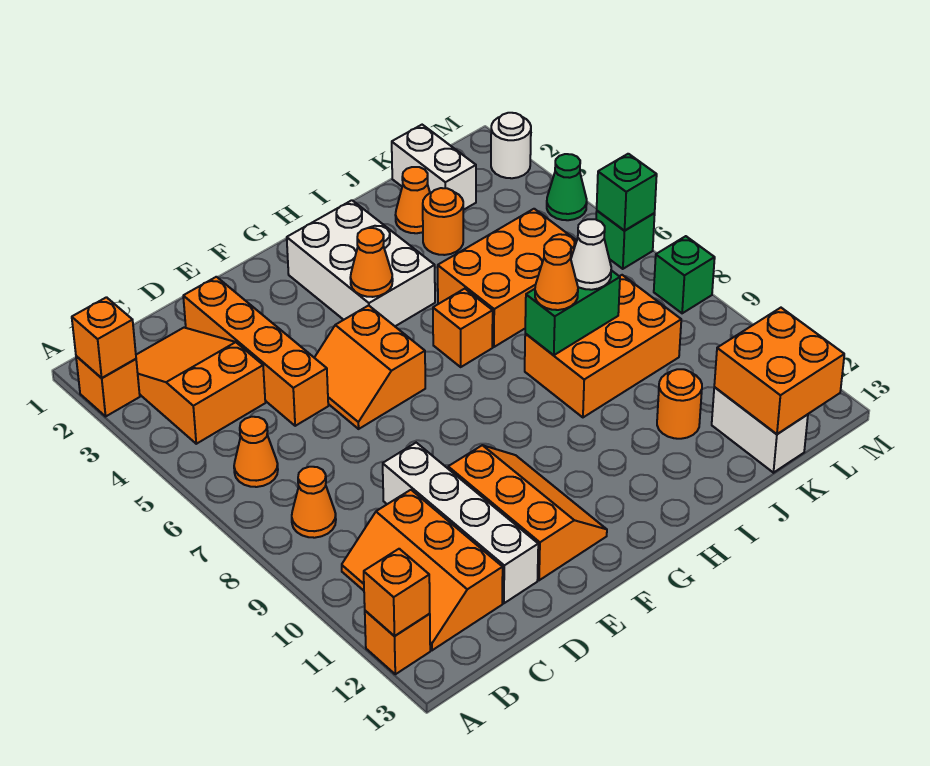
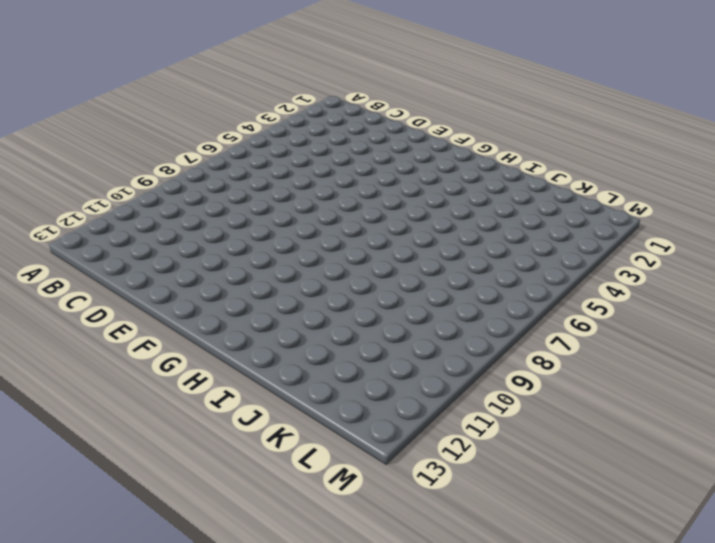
none -> orange 1x1 brick [76,356,140,416]
none -> orange 1x1 brick [365,611,430,674]
none -> orange 2x3 slope [136,328,265,444]
none -> orange 1x1 cone [234,417,278,487]

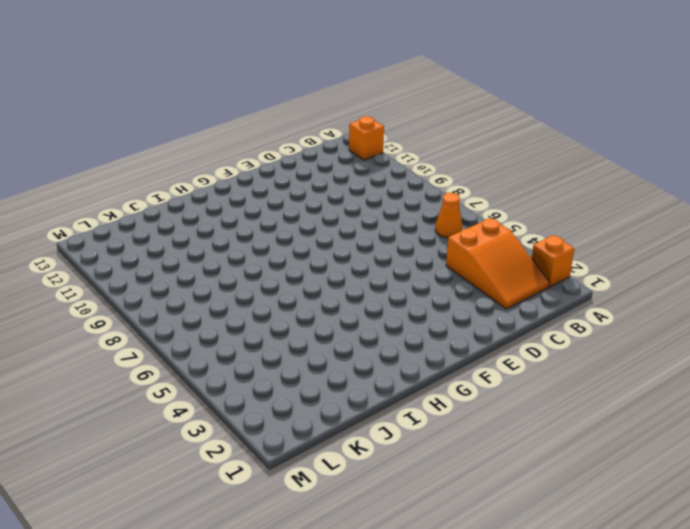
none -> orange 1x1 cone [292,467,336,538]
none -> orange 2x3 slope [342,490,503,650]
none -> orange 1x4 brick [183,277,328,426]
none -> white 1x4 brick [383,443,538,603]

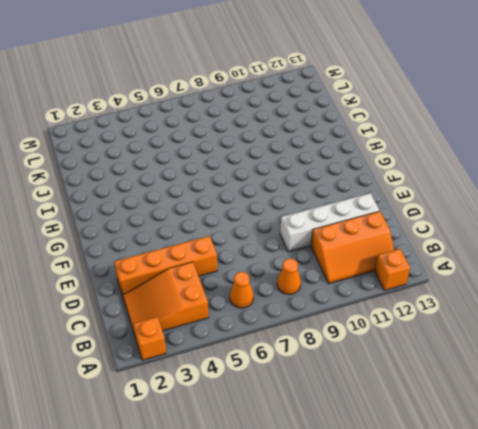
none -> orange 2x2 slope [314,305,425,429]
none -> orange 2x3 slope [448,445,607,580]
none -> white 2x3 brick [287,200,435,326]
none -> orange 1x1 brick [433,289,493,367]

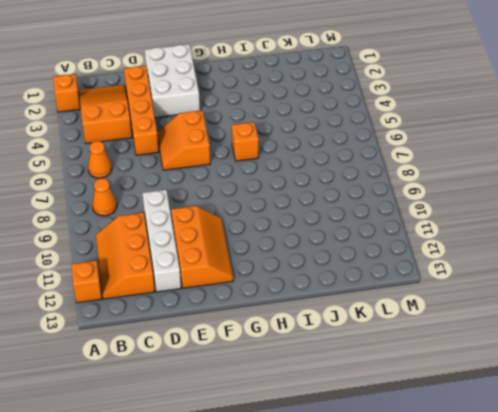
white 2x3 brick [145,44,200,118] -> white 2x3 brick moved to [287,200,435,326]
none -> orange 2x3 brick [438,209,577,347]
none -> orange 2x3 brick [525,275,681,417]
none -> orange 1x1 cone [396,167,430,233]
none -> orange 1x1 round brick [423,188,463,255]

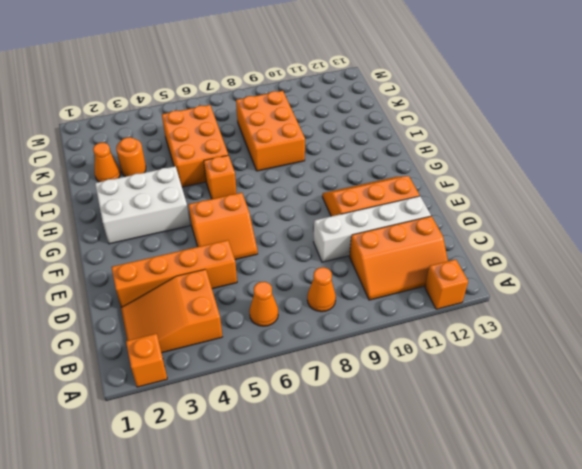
none -> orange 1x1 round brick [657,369,702,439]
none -> white 1x2 brick [392,125,476,210]
none -> white 1x2 brick [712,387,808,473]
none -> white 1x1 round brick [491,113,531,178]

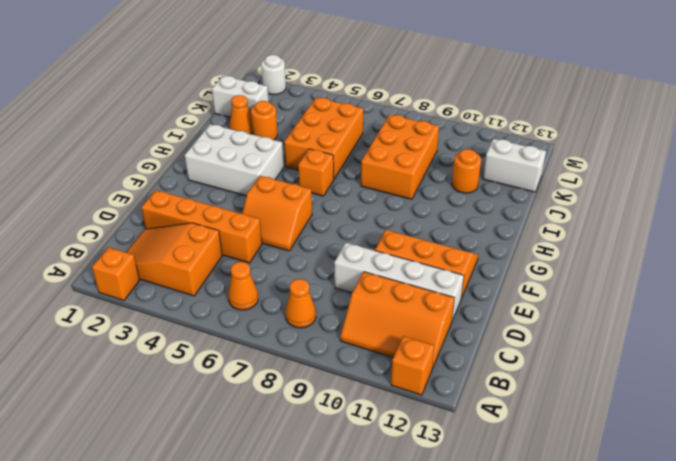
none -> green 1x1 cone [547,154,587,220]
none -> green 1x1 brick [596,211,655,269]
none -> green 1x1 brick [654,236,715,313]
none -> orange 1x1 brick [72,297,136,378]

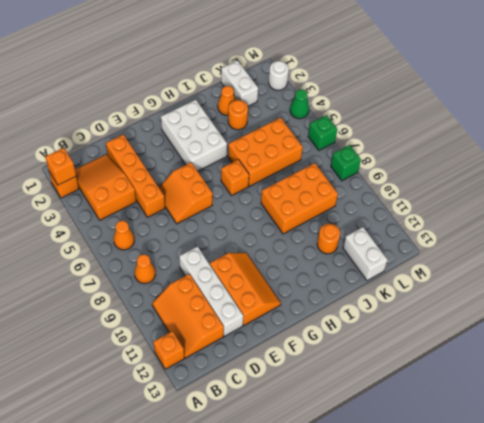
none -> orange 1x1 brick [364,549,430,636]
none -> orange 1x1 cone [350,228,393,297]
none -> green 1x2 brick [525,270,620,355]
none -> orange 2x2 brick [714,308,844,434]

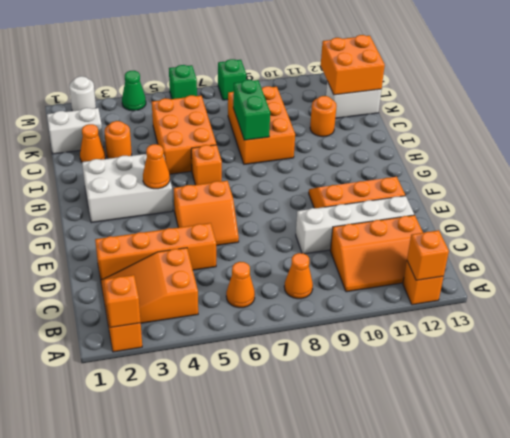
none -> green 1x1 brick [597,154,657,231]
none -> orange 1x1 cone [535,239,578,310]
none -> white 1x1 cone [571,219,611,290]

